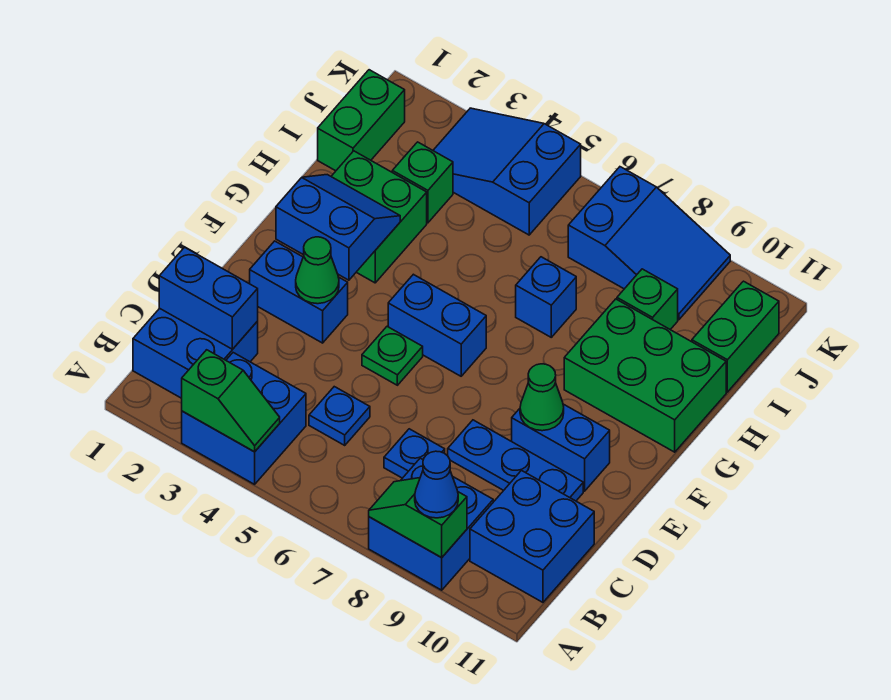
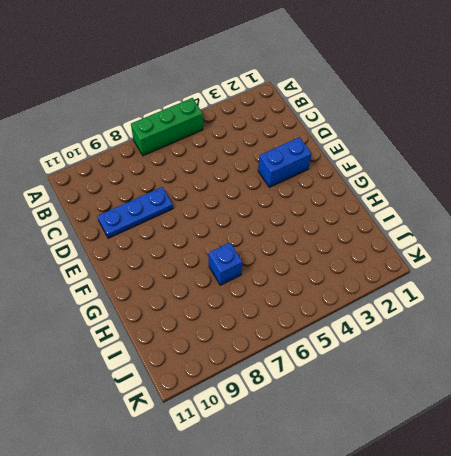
green 1x3 brick [131,98,203,156] -> none
none -> blue 2x2 brick [182,353,306,484]
none -> blue 2x2 brick [369,458,493,590]
none -> blue 2x2 brick [133,308,258,398]

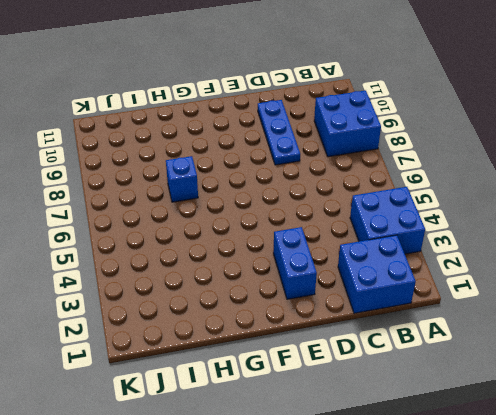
none -> blue 2x2 brick [470,471,594,602]
none -> blue 1x1 plate [309,387,370,445]
none -> blue 1x1 plate [384,429,445,478]

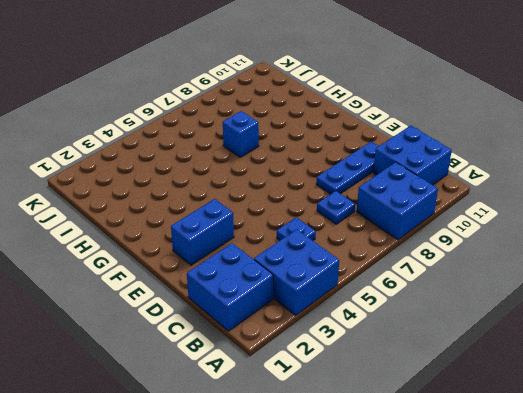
none -> green 1x1 plate [362,327,423,385]
none -> blue 1x2 brick [512,404,610,491]
none -> blue 1x2 brick [388,274,486,376]

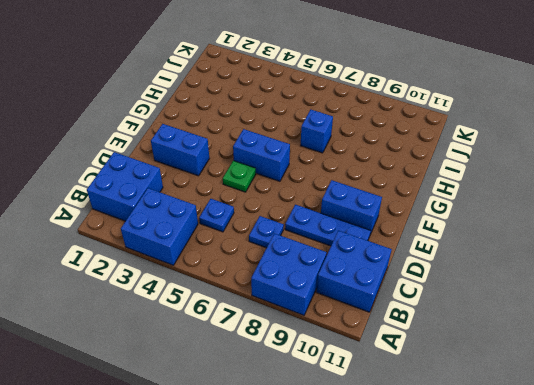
none -> green 2x2 brick [331,151,427,283]
none -> green 2x3 brick [564,299,726,452]
none -> green 1x2 brick [318,70,405,171]

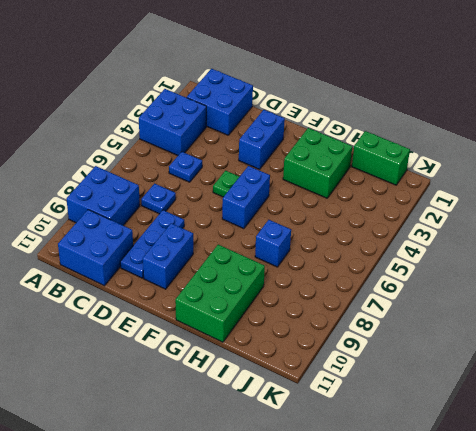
none -> green 1x1 brick [392,142,453,223]
none -> green 1x1 brick [617,269,678,330]
none -> green 1x2 brick [692,281,779,392]

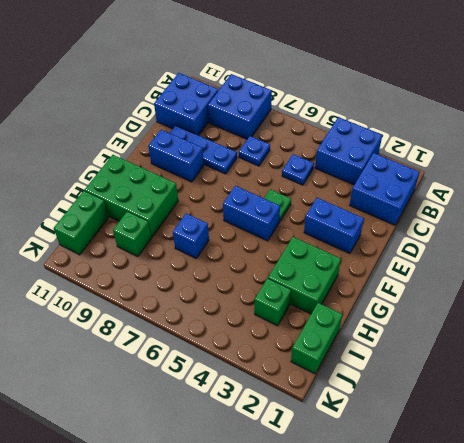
none -> blue 2x3 slope [433,108,581,235]
none -> blue 2x3 slope [568,167,730,320]
none -> green 1x2 slope [182,350,280,452]

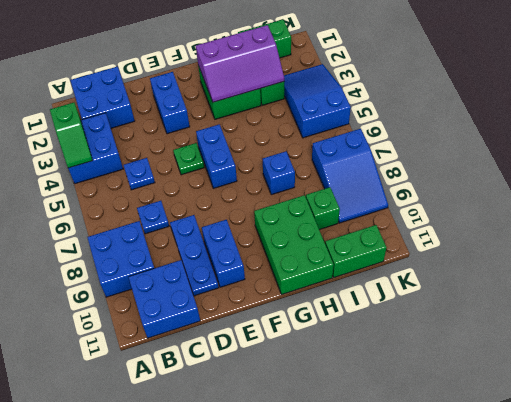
purple 2x3 slope [196,25,284,102] -> blue 2x2 slope [276,175,400,280]
none -> green 1x2 slope [369,478,467,558]
none -> blue 1x2 brick [159,247,258,349]
none -> green 1x1 cone [296,237,339,304]

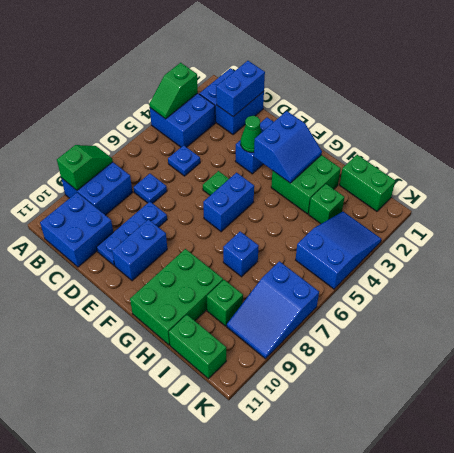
none -> green 1x1 cone [520,364,564,431]
none -> blue 1x1 cone [415,451,458,518]

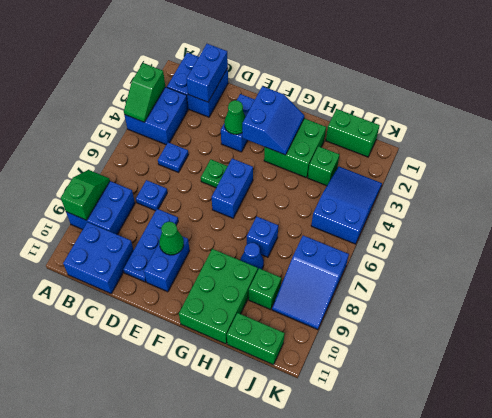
blue 1x1 cone [240,243,264,269] -> blue 1x1 cone moved to [415,451,458,518]

